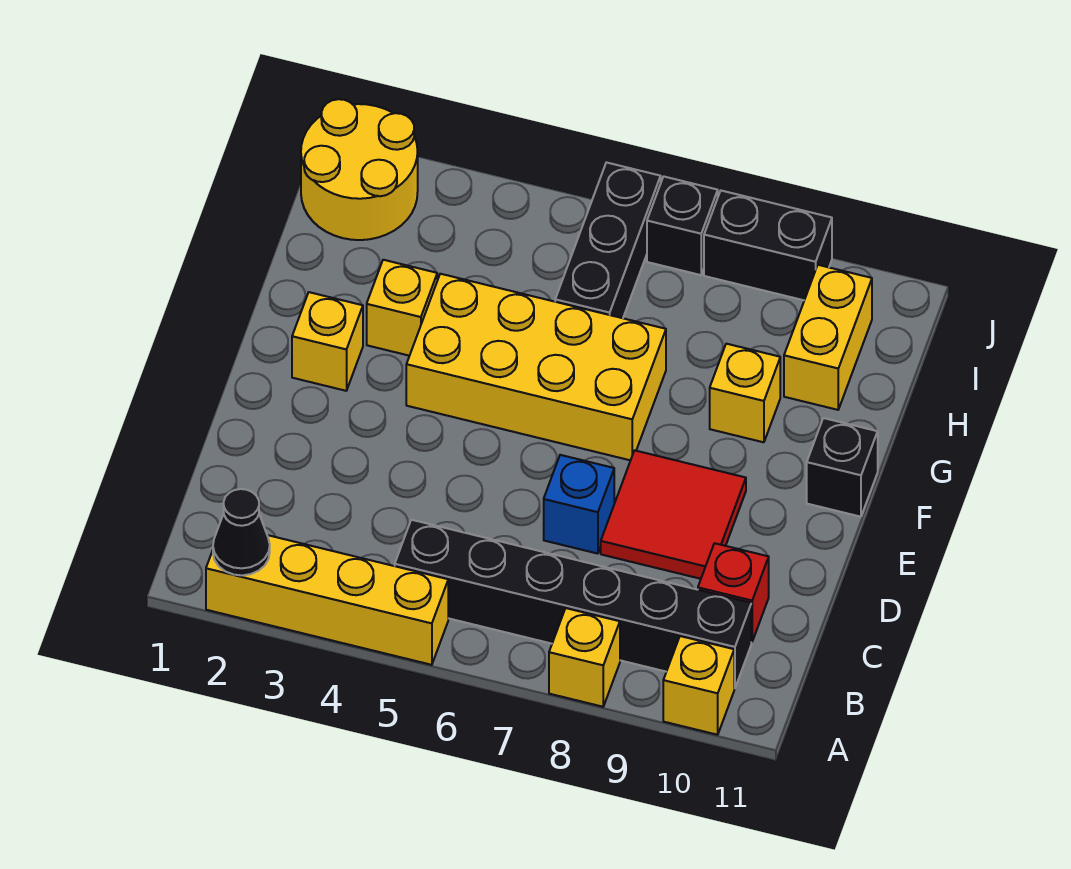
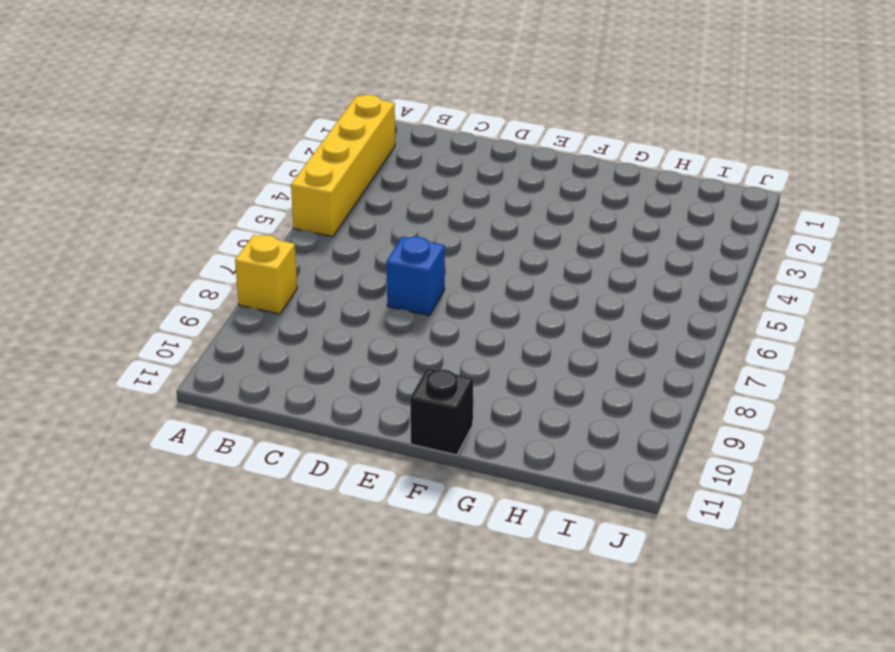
none -> yellow 1x1 brick [663,636,734,735]
none -> black 1x6 brick [395,520,751,688]
none -> red 1x1 brick [698,543,769,642]

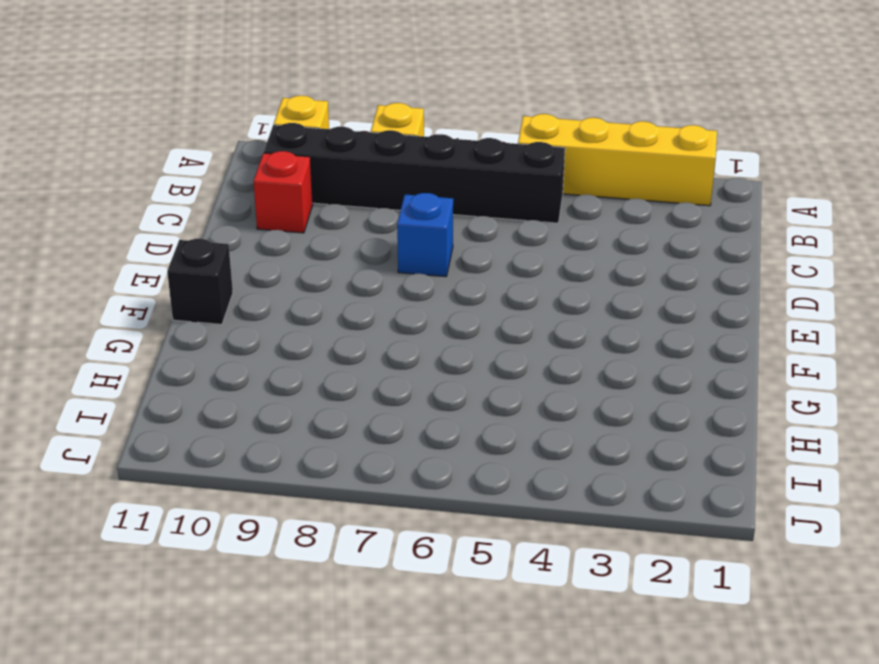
none -> red 2x2 tile [601,450,746,579]
none -> yellow 1x1 brick [292,292,363,391]
none -> yellow 2x4 brick [406,274,666,460]

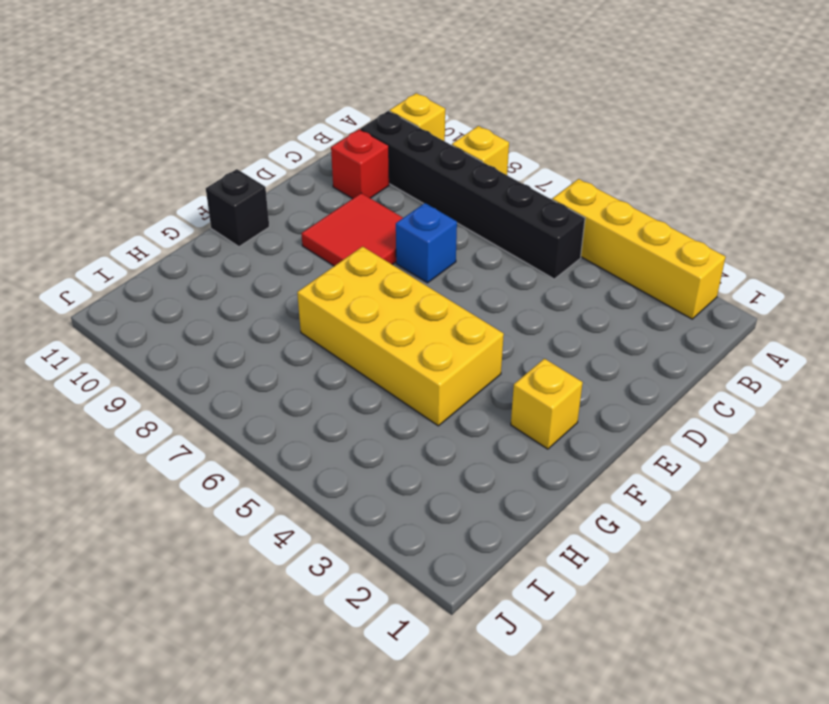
none -> yellow 1x1 brick [367,260,437,356]
none -> yellow 1x1 brick [710,344,780,442]
none -> black 1x3 brick [555,162,661,318]

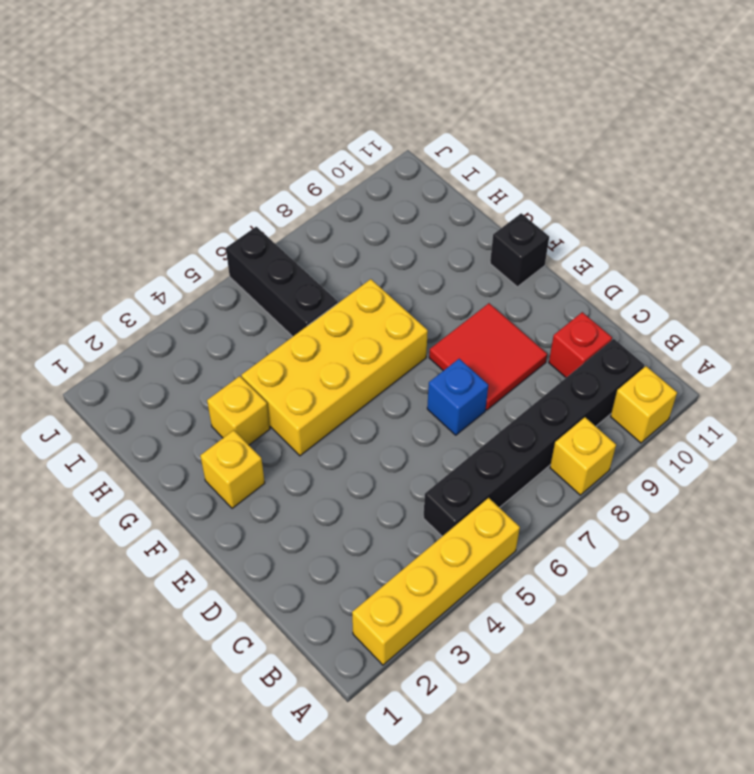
none -> yellow 1x1 brick [710,344,780,442]
none -> yellow 1x2 brick [784,265,872,410]
none -> yellow 2x2 round brick [301,99,418,240]

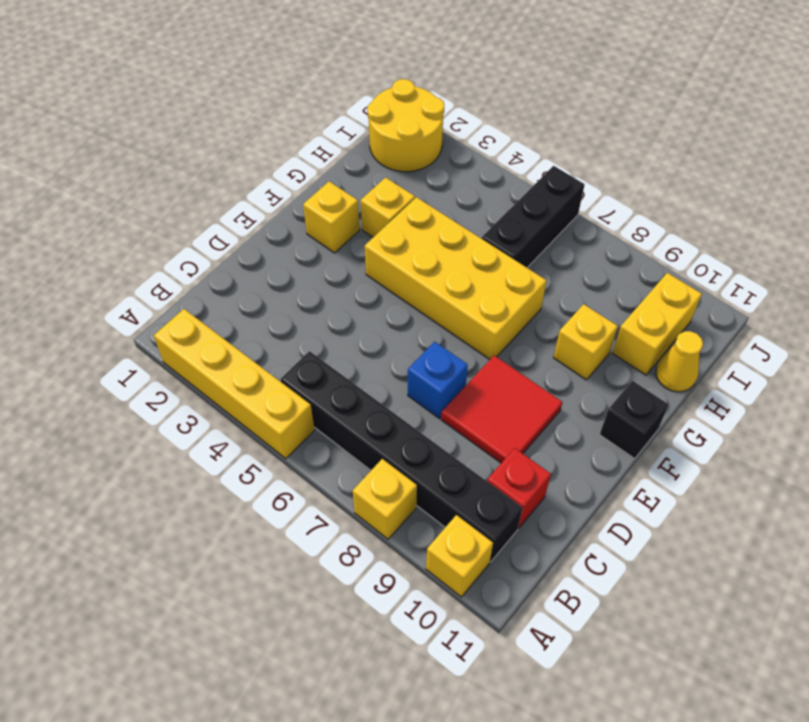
yellow 1x1 cone [656,331,703,392] -> none
none -> black 1x1 brick [647,176,718,275]
none -> black 1x2 brick [704,191,832,300]
none -> black 1x1 cone [213,489,270,575]

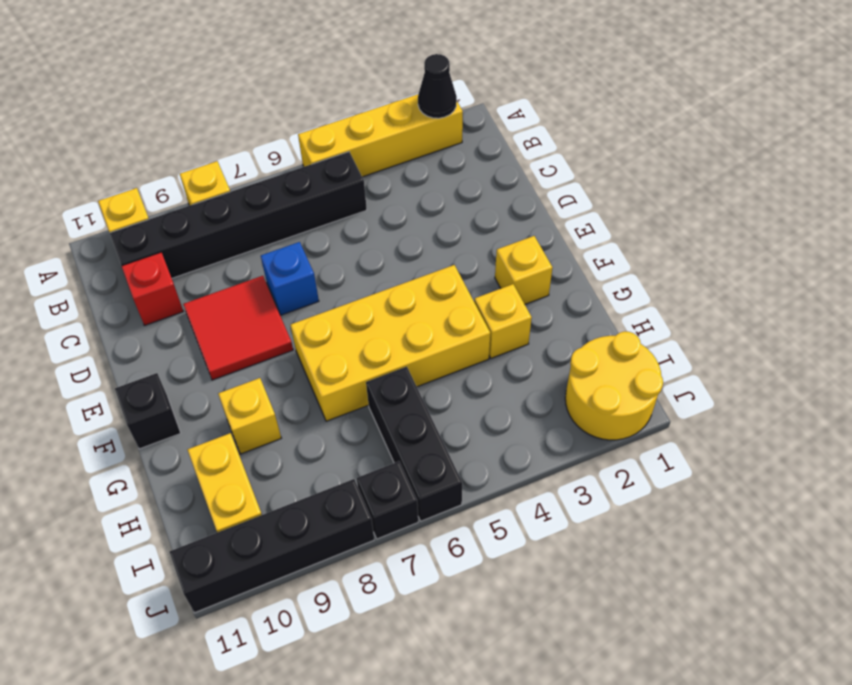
black 1x4 brick [170,479,374,613] -> black 1x2 brick [704,191,832,300]

